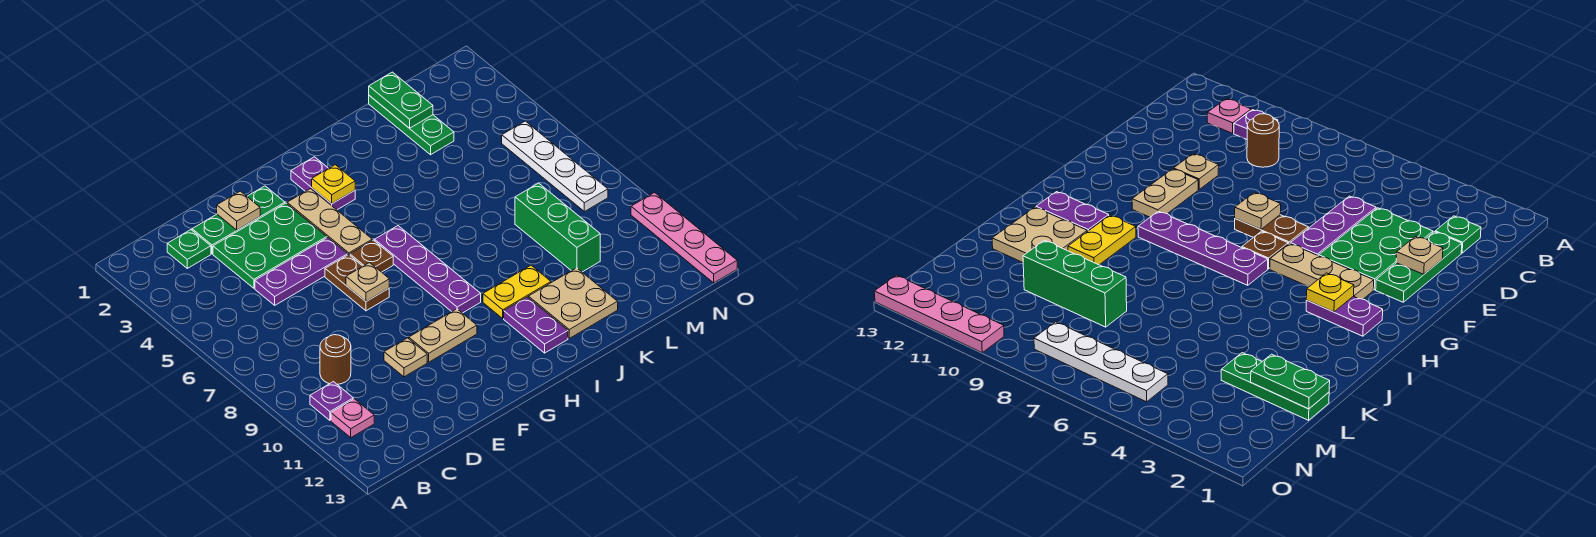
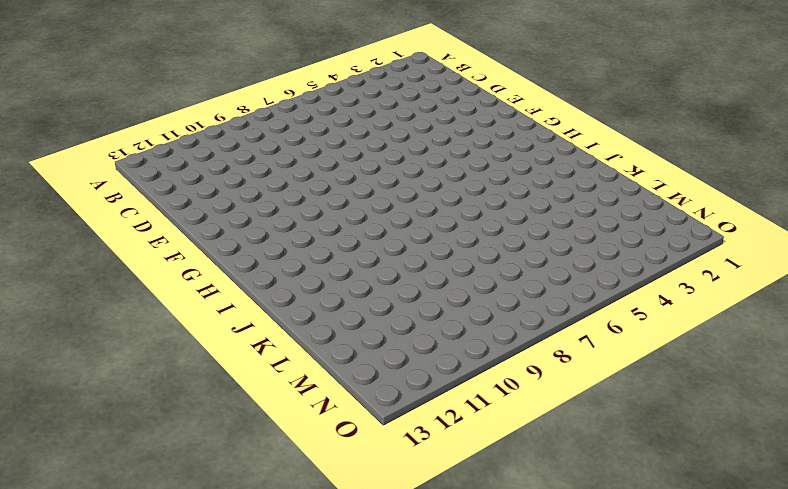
none -> purple 1x1 plate [310,382,353,420]
none -> pink 1x1 plate [331,399,374,438]
none -> green 1x1 plate [167,230,211,268]

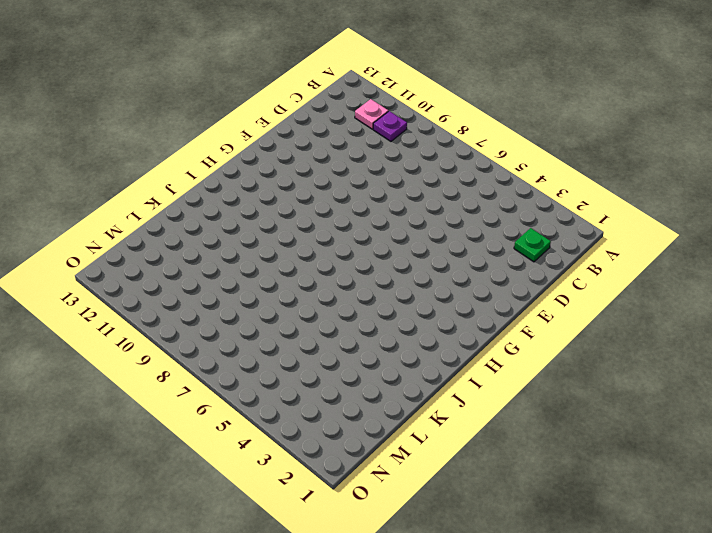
none -> brown 1x1 round brick [320,335,351,384]
none -> green 1x3 plate [192,186,285,254]
none -> green 2x3 plate [213,203,327,288]

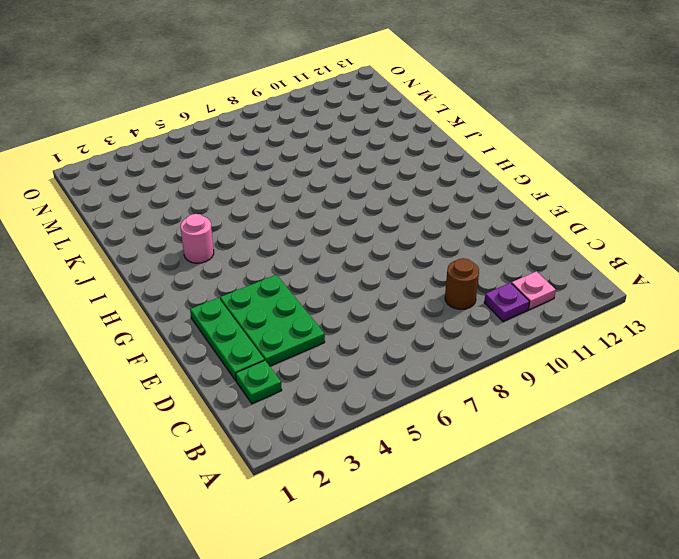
pink 1x1 round brick [181,214,214,263] -> none
none -> purple 1x3 plate [255,238,348,305]
none -> tan 1x1 plate [384,338,427,377]
none -> brown 1x2 plate [325,255,389,311]

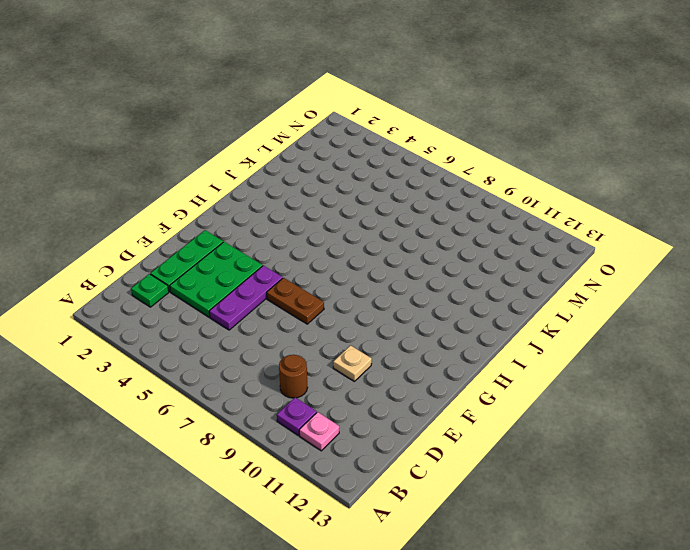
none -> tan 1x2 plate [409,309,477,362]
none -> tan 1x3 plate [287,189,372,255]
none -> brown 1x1 plate [350,240,393,272]

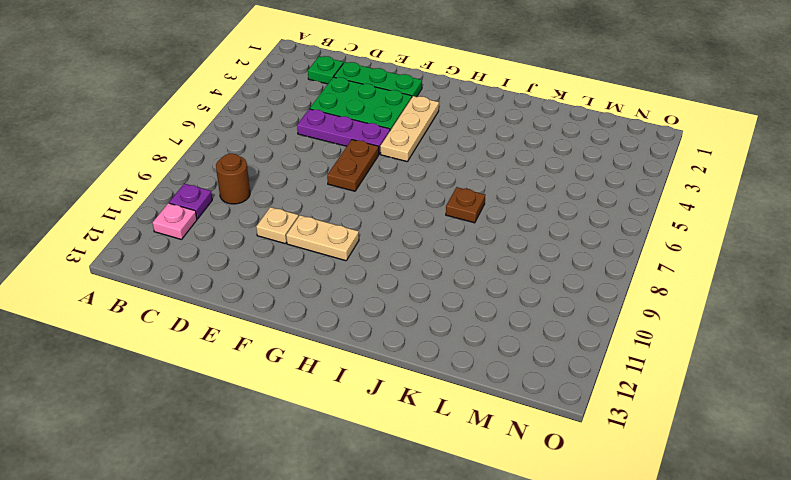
brown 1x1 plate [446,187,485,223] -> brown 1x1 plate moved to [350,240,393,272]
none -> purple 1x2 plate [291,157,355,210]
none -> purple 1x4 plate [375,226,481,313]
none -> yellow 1x2 plate [483,265,551,319]

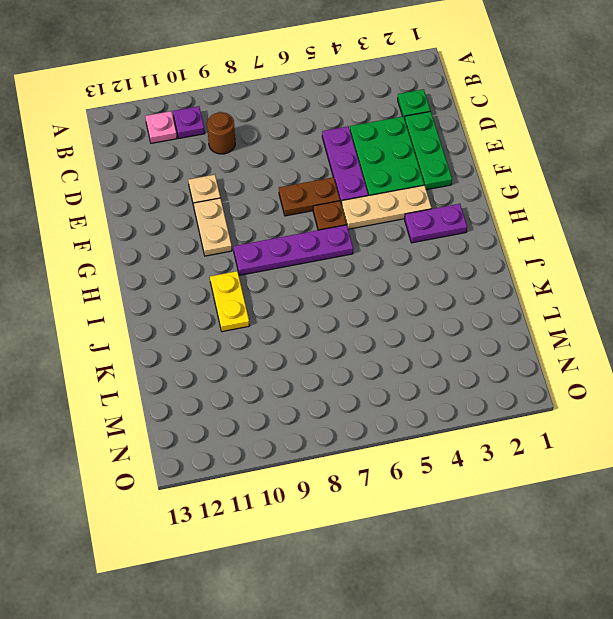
none -> purple 1x2 plate [504,297,568,353]
none -> tan 2x2 plate [528,268,618,338]
none -> green 1x3 plate [369,96,454,155]

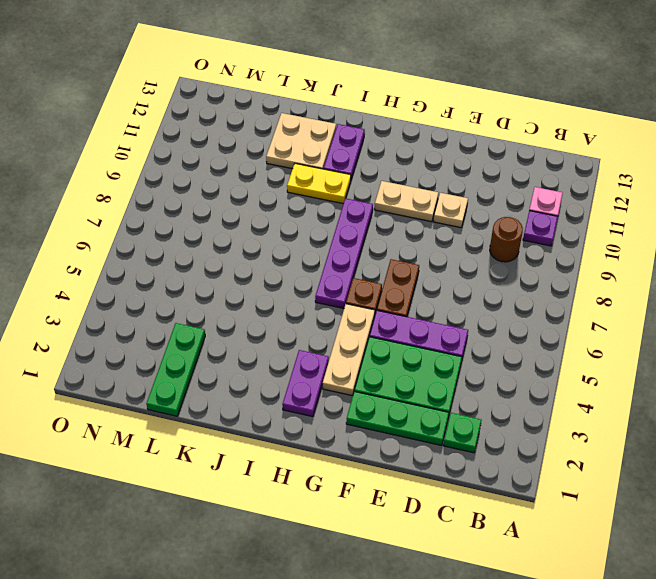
none -> green 1x3 brick [515,183,600,272]
none -> white 1x4 plate [502,121,608,212]
none -> pink 1x4 plate [631,193,737,283]

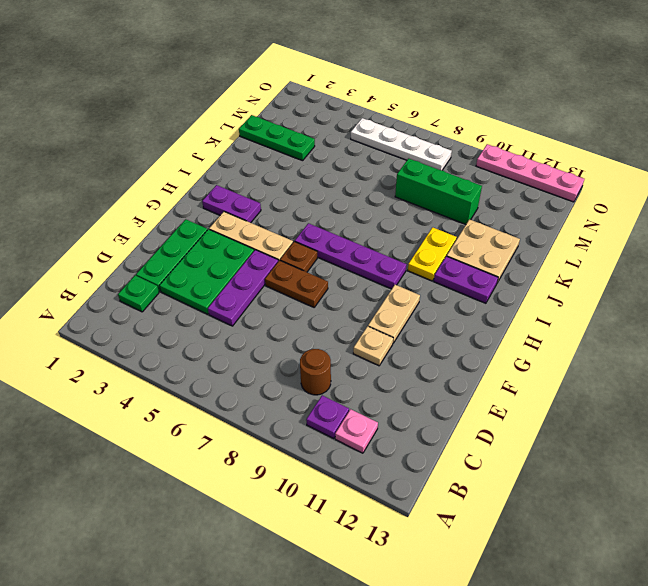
none -> tan 1x1 plate [217,191,260,230]
none -> tan 1x1 plate [346,263,389,301]
none -> yellow 1x1 plate [312,165,355,204]

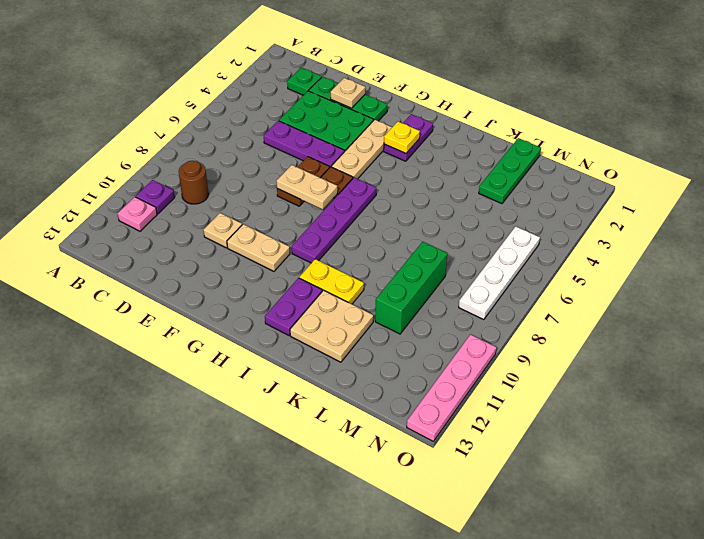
tan 1x2 plate [277,165,338,210] -> tan 1x1 plate [346,263,389,301]
none -> green 1x2 plate [369,72,433,128]

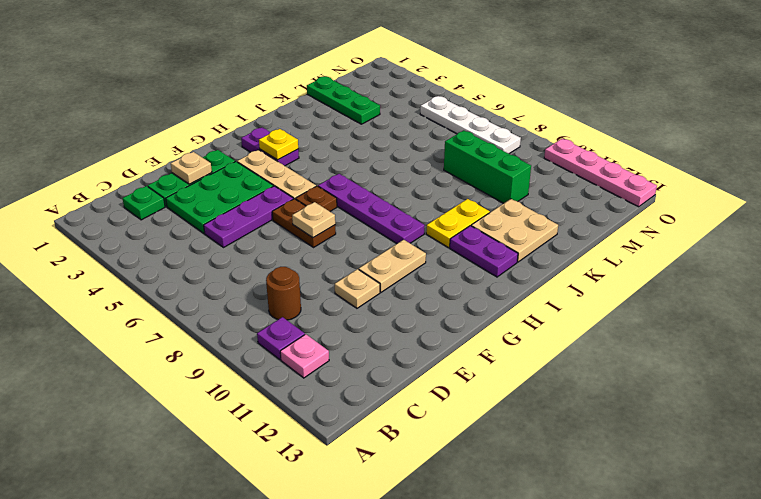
none -> green 1x2 plate [369,72,433,128]

